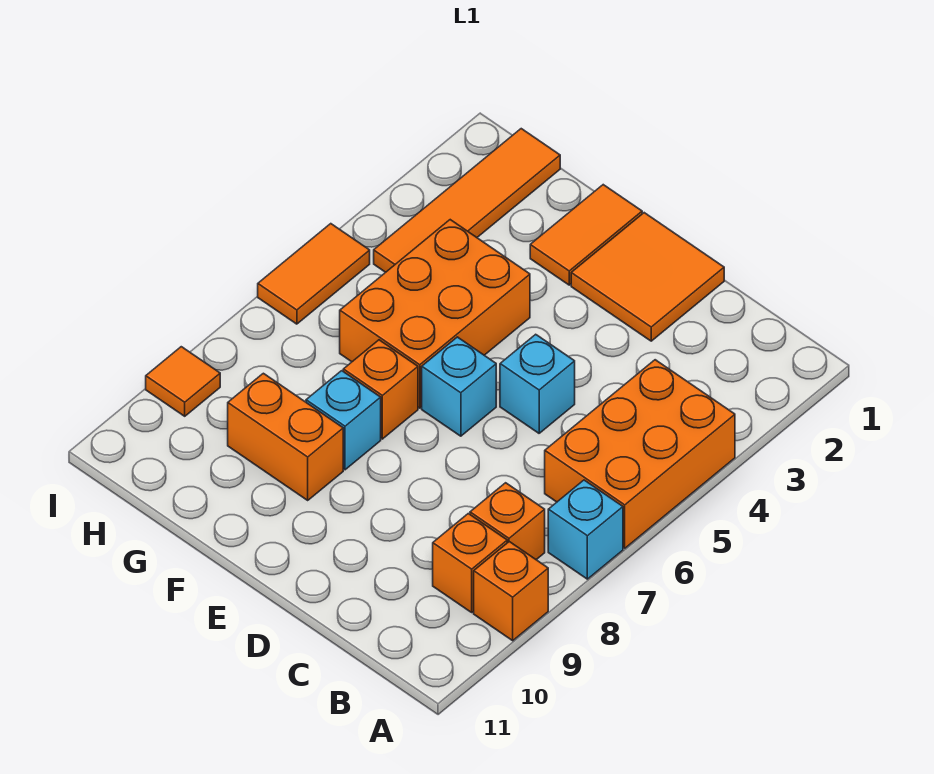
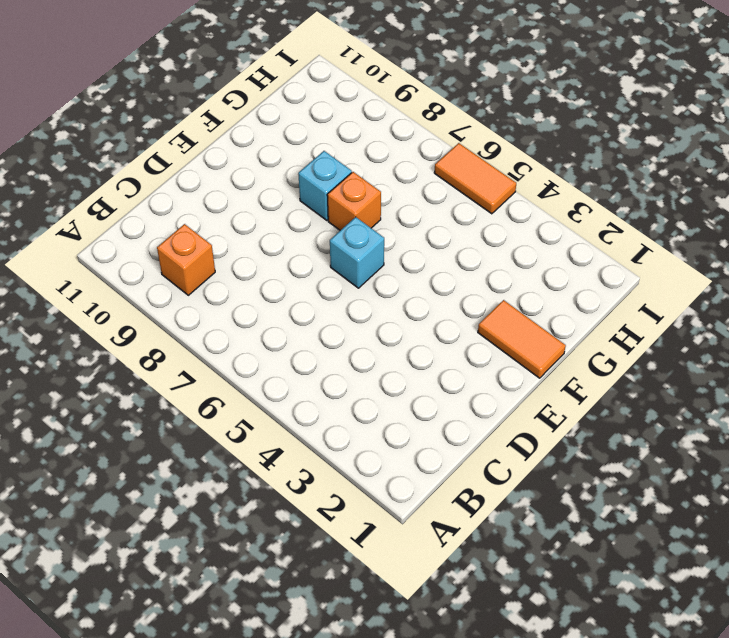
none -> orange 2x3 brick [545,360,735,548]
none -> cyan 1x1 brick [548,480,623,579]
none -> orange 1x1 brick [474,542,548,641]

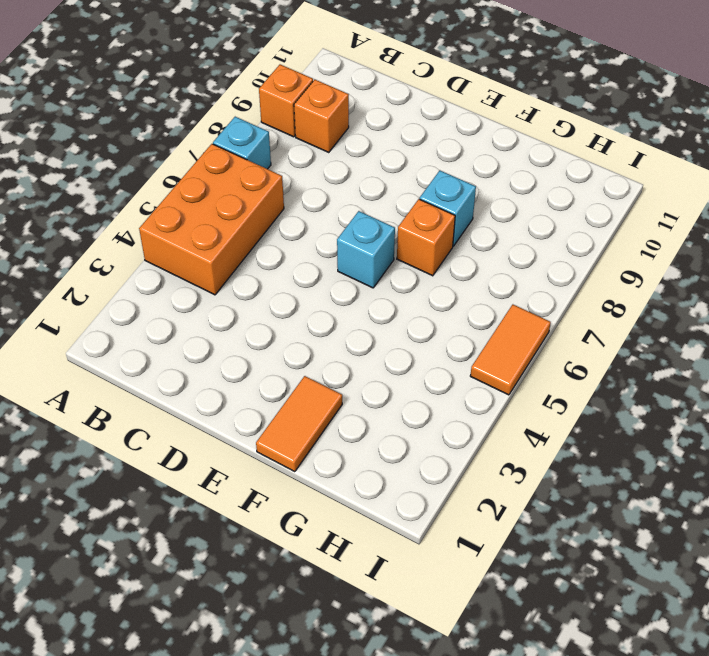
none -> orange 1x1 brick [470,483,545,560]
none -> orange 2x2 tile [571,213,724,341]
none -> cyan 1x1 brick [500,334,575,433]

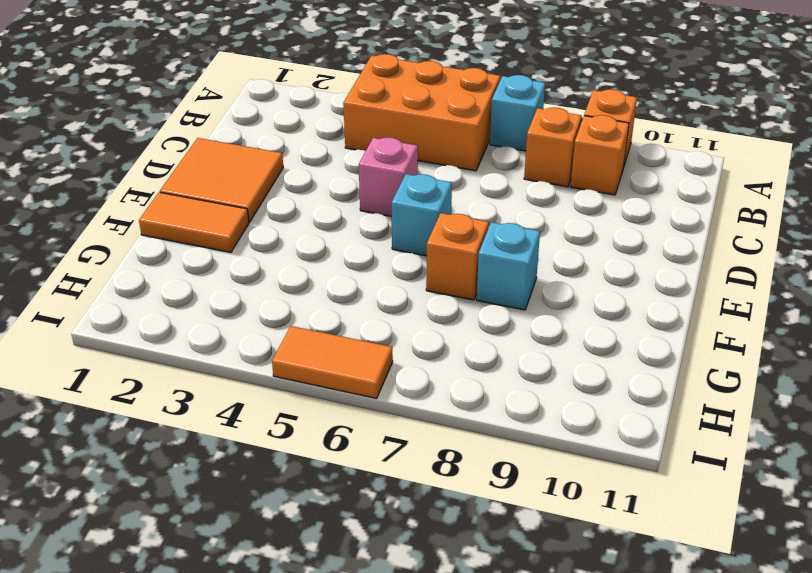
pink 1x1 brick [359,137,418,216] -> cyan 1x1 brick [500,334,575,433]
none -> orange 2x3 brick [340,220,530,408]
none -> orange 1x2 brick [228,373,343,500]
none -> orange 1x4 tile [374,129,560,272]

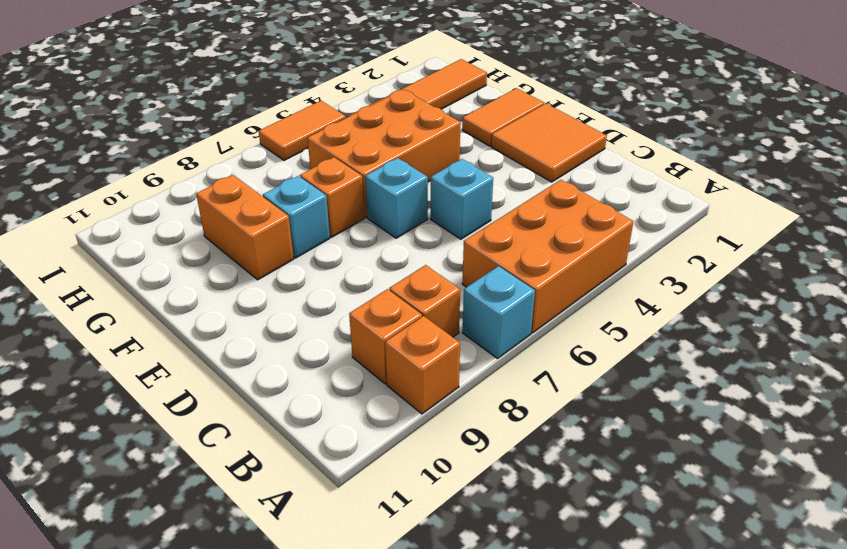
none -> orange 1x1 tile [146,347,220,416]

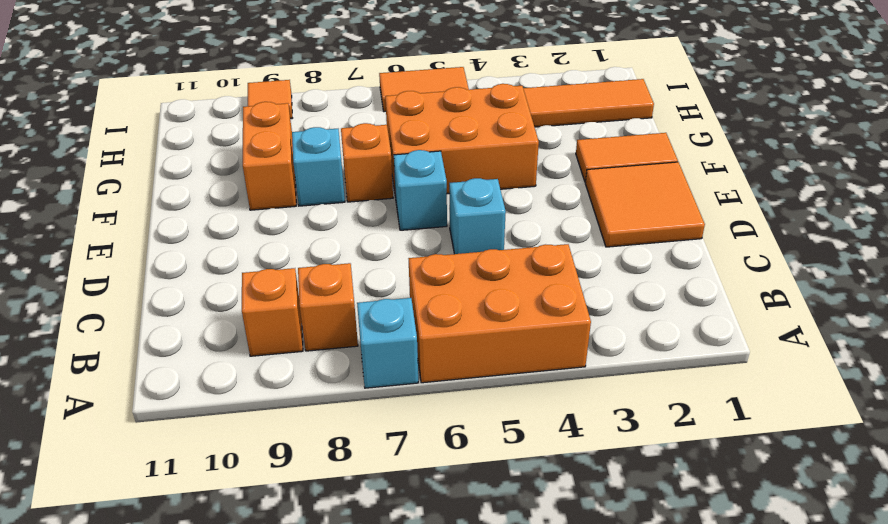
none -> orange 1x1 brick [474,542,548,641]

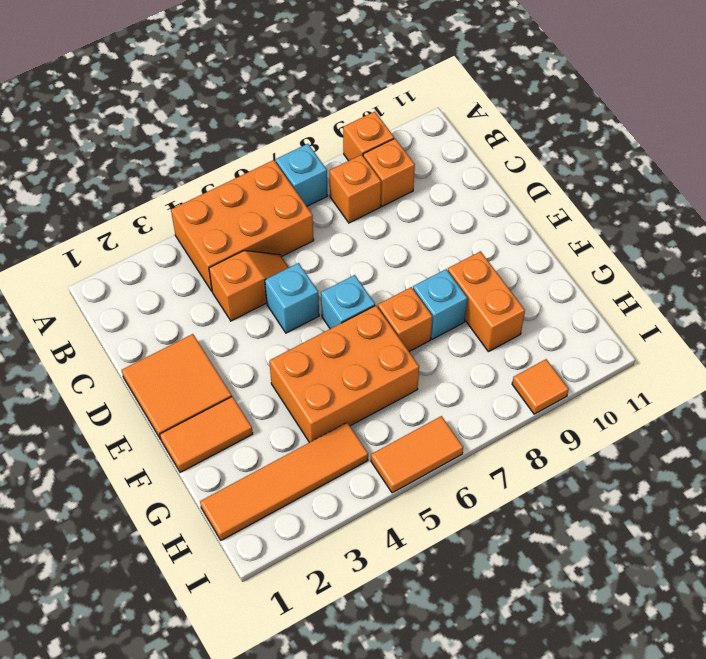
orange 1x2 slope [209,251,289,321] -> none

